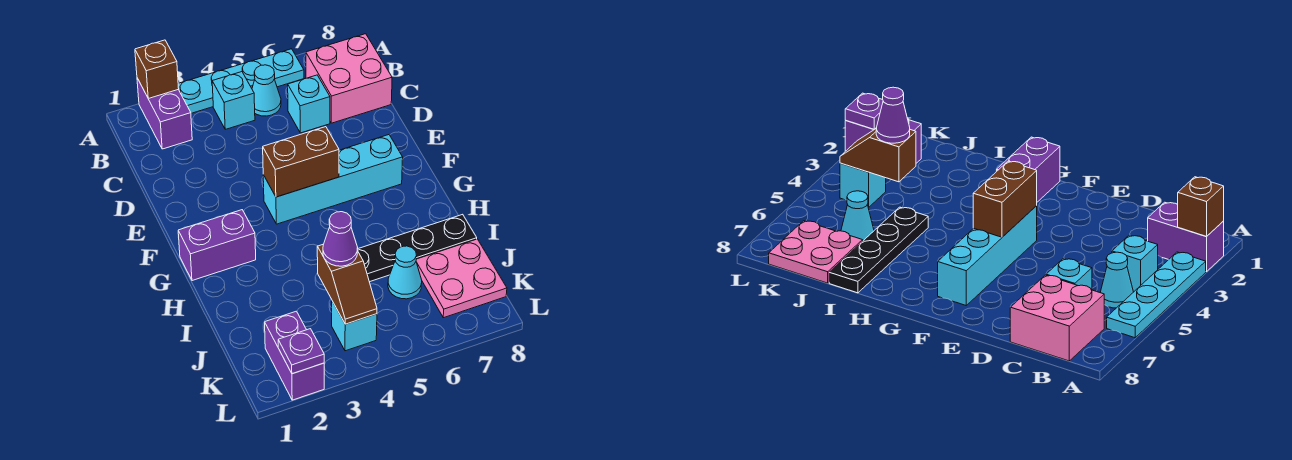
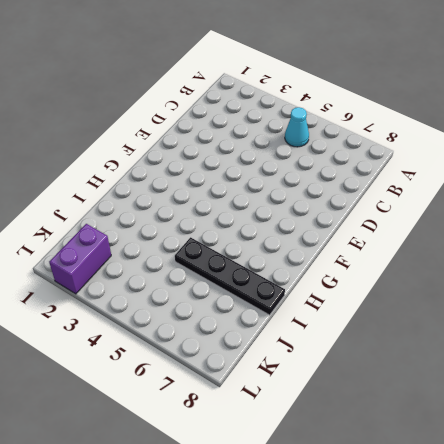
none -> purple 1x2 brick [137,78,192,149]
none -> cyan 1x4 plate [178,49,304,113]
none -> cyan 1x1 brick [212,72,255,129]

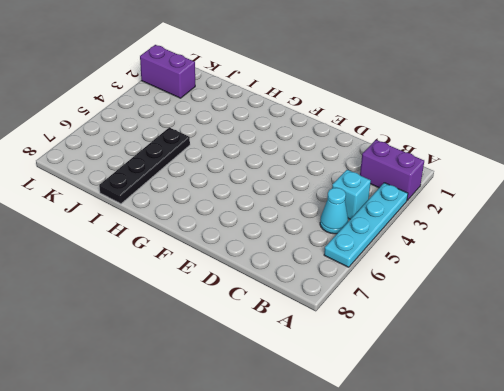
none -> pink 2x2 brick [306,34,392,123]
none -> cyan 1x1 brick [288,75,330,133]
none -> cyan 1x4 brick [263,135,403,224]

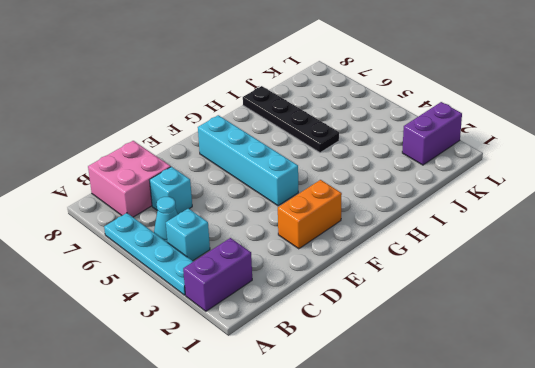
orange 1x2 brick [278,180,342,249] -> none
none -> purple 1x2 brick [178,210,256,281]
none -> cyan 1x1 cone [388,246,422,299]
none -> pink 2x2 plate [416,239,507,318]

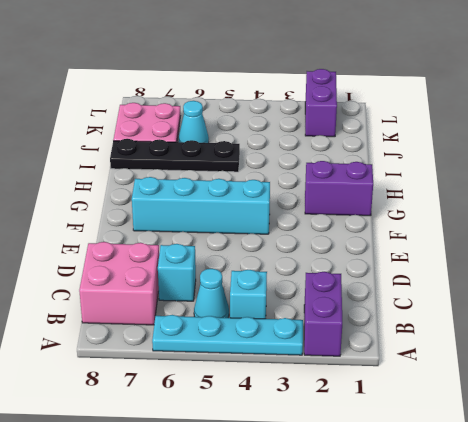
none -> cyan 1x1 brick [332,301,377,351]
none -> brown 1x1 brick [135,40,179,98]
none -> brown 1x2 brick [263,127,339,197]

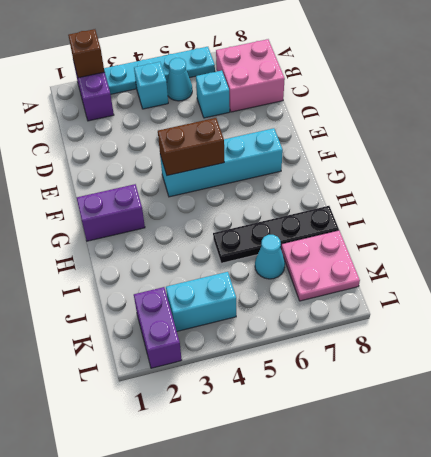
cyan 1x2 brick [166,272,236,331] -> cyan 1x1 brick [332,301,377,351]
none -> brown 1x2 slope [317,245,377,324]
none -> purple 1x1 plate [278,329,324,374]
none -> purple 1x1 cone [323,212,358,266]

